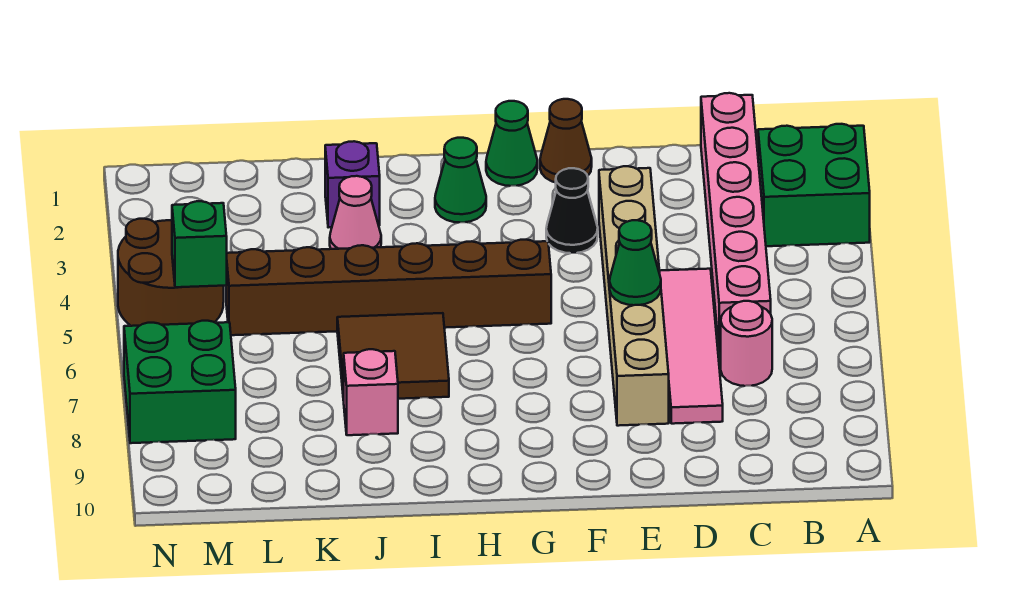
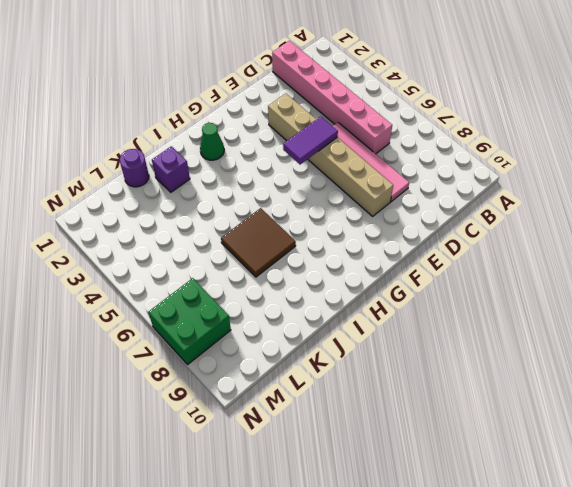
purple 1x2 tile [283,117,338,165] -> none
purple 1x1 round brick [120,149,149,187] -> none
none -> green 2x2 brick [758,124,870,246]
none -> pink 1x1 round brick [721,301,772,386]
none -> brown 1x1 cone [540,99,592,183]

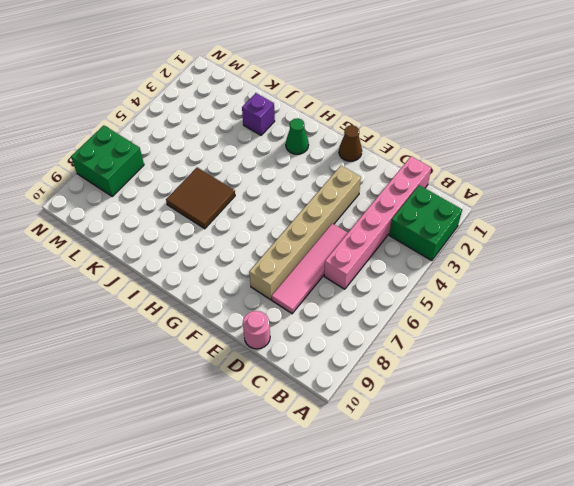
pink 1x1 round brick [243,311,270,349] -> pink 1x1 round brick moved to [721,301,772,386]
none -> black 1x1 cone [546,168,598,253]
none -> green 1x1 cone [486,101,537,186]
none -> brown 1x6 brick [226,240,551,335]

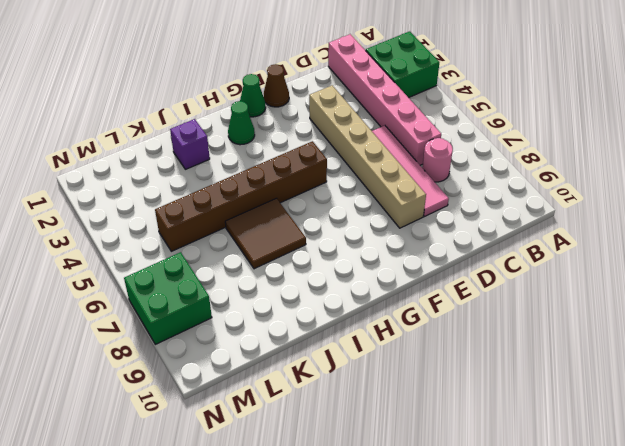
none -> black 1x1 cone [546,168,598,253]
none -> pink 1x1 cone [330,176,381,249]
none -> pink 1x1 brick [343,349,398,435]

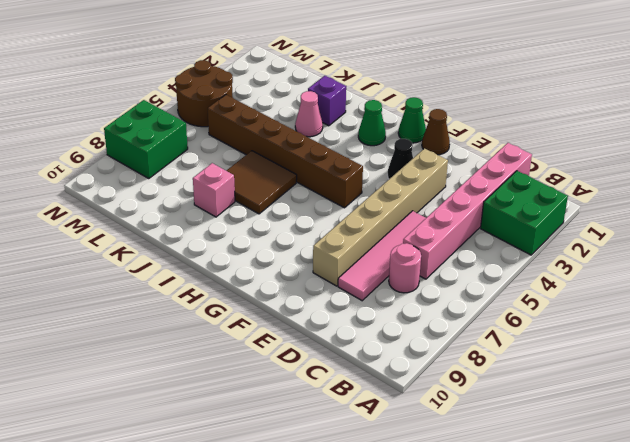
none -> green 1x1 cone [610,220,661,305]
none -> green 1x1 brick [172,201,227,287]

